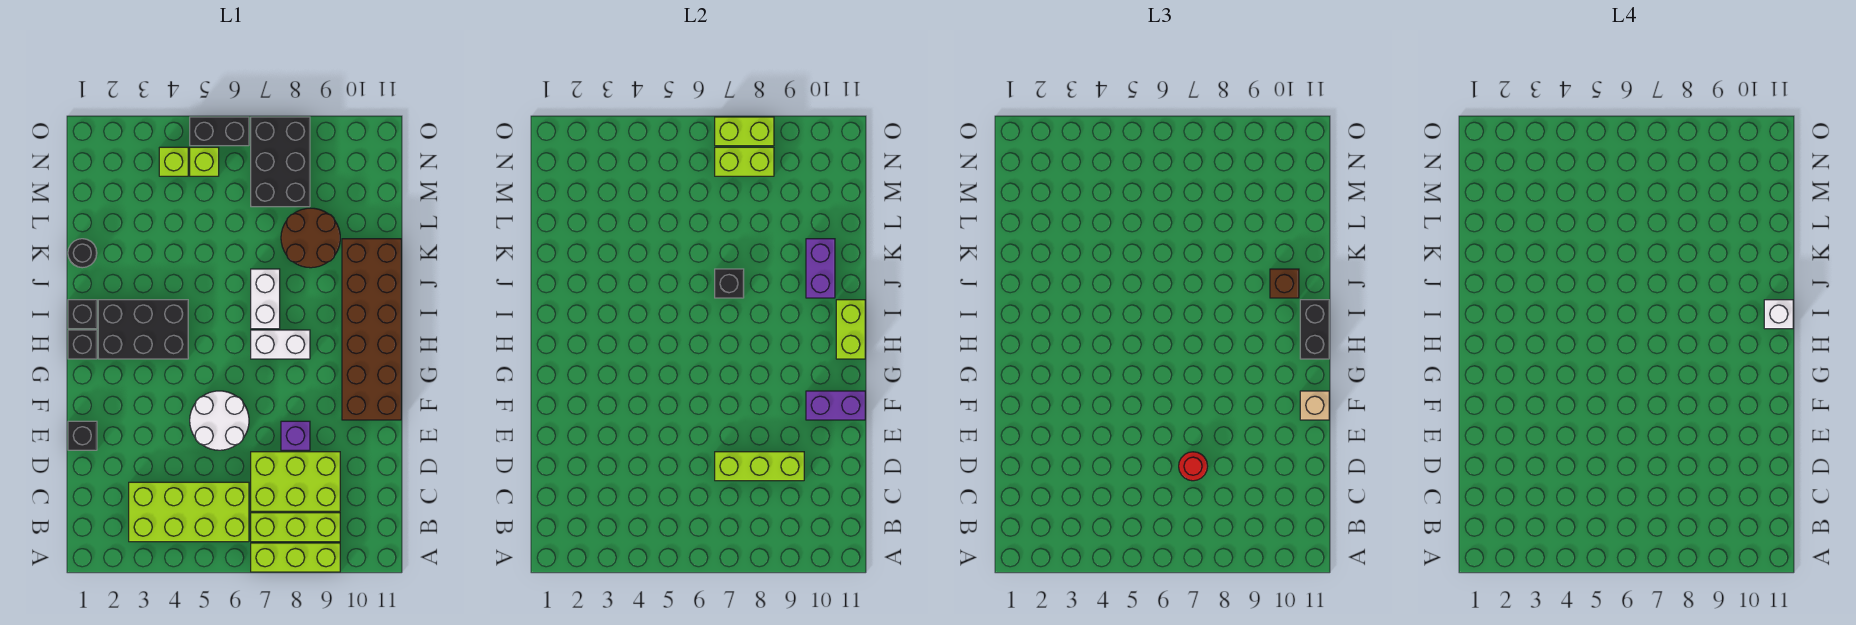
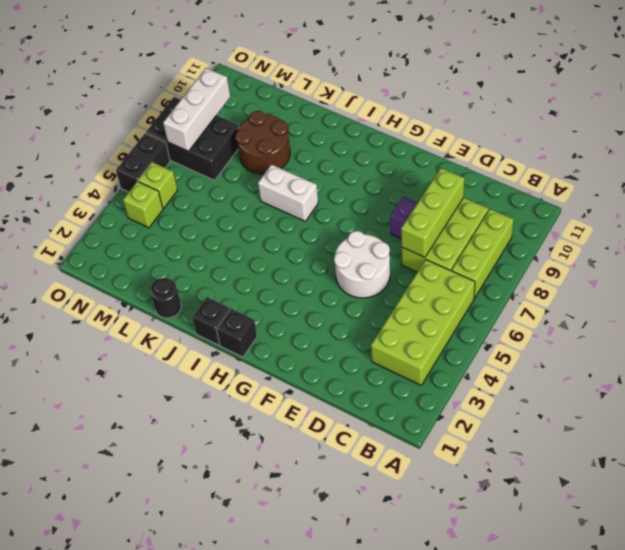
white 1x3 brick [163,68,230,151] -> lime 1x2 brick [715,147,774,176]
none -> lime 1x3 brick [251,543,340,572]
none -> black 1x1 brick [68,421,97,450]
none -> brown 2x6 brick [342,239,401,420]
none -> black 2x3 brick [98,300,188,359]

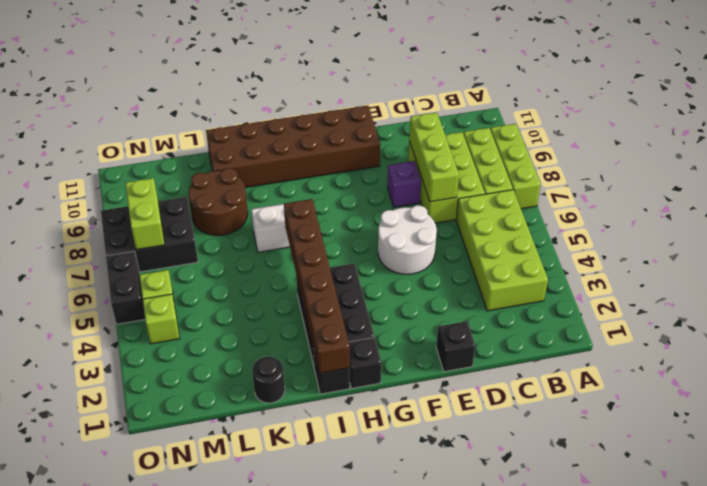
brown 1x6 brick [284,199,350,373] -> none
none -> white 1x2 brick [251,330,310,359]
none -> purple 1x2 brick [806,391,865,420]
none -> lime 1x2 brick [836,300,865,359]
none -> black 1x1 brick [715,269,744,298]

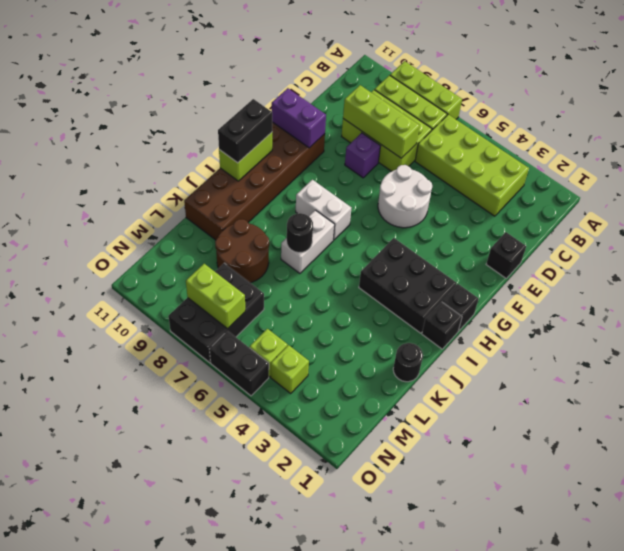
black 1x1 round brick [287,213,313,253] -> black 1x1 brick [715,269,744,298]
none -> purple 1x2 brick [806,239,835,298]
none -> lime 1x2 brick [715,117,774,146]
none -> red 1x1 round brick [1179,452,1208,481]
none -> tan 1x1 brick [1300,391,1329,420]

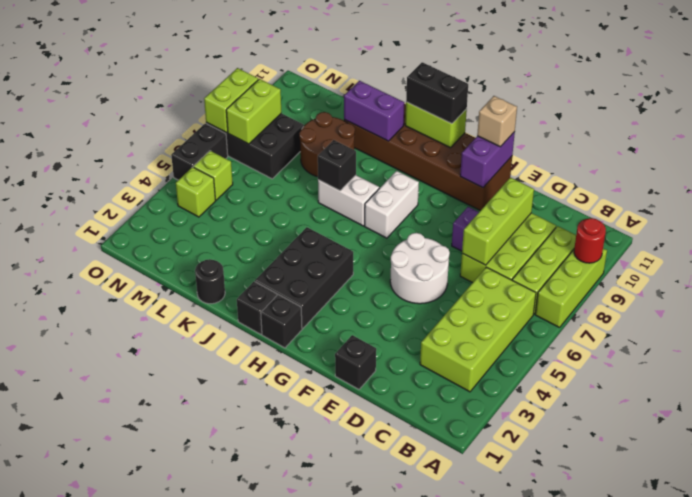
red 1x1 round brick [574,218,606,263] -> red 1x1 round brick moved to [1179,452,1208,481]
none -> brown 1x1 brick [1270,269,1299,298]
none -> white 1x1 brick [1764,300,1793,329]

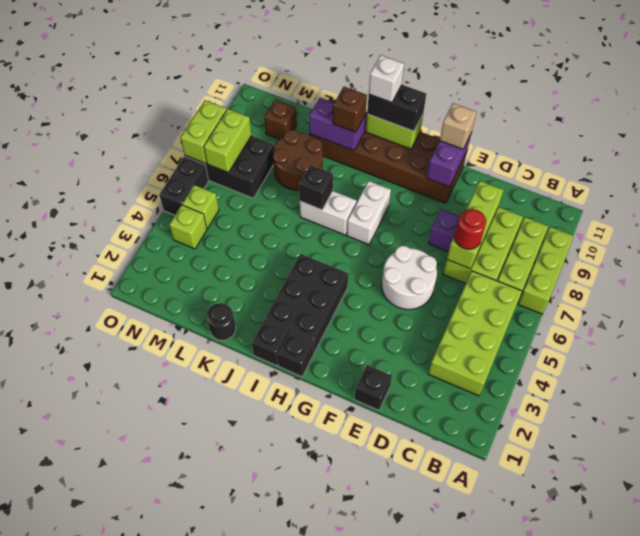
brown 1x1 brick [265,100,297,139] -> none

